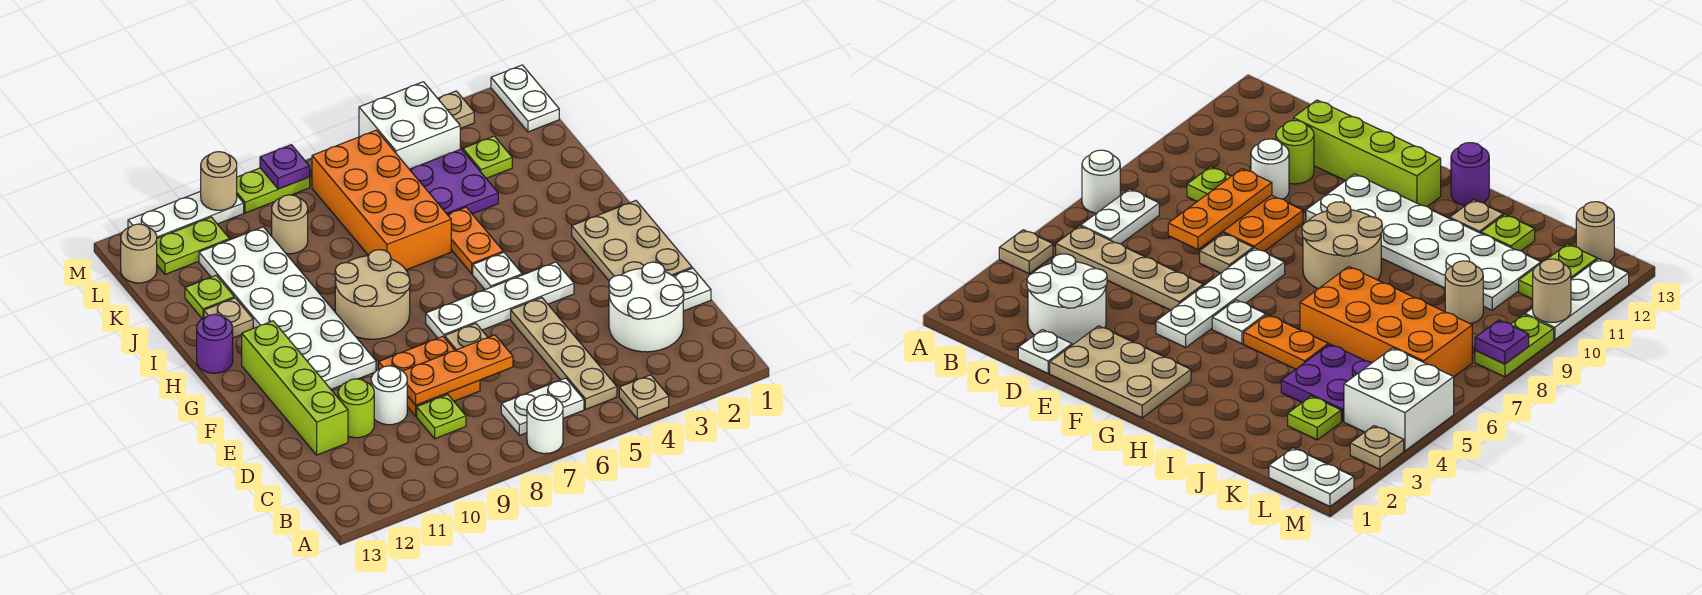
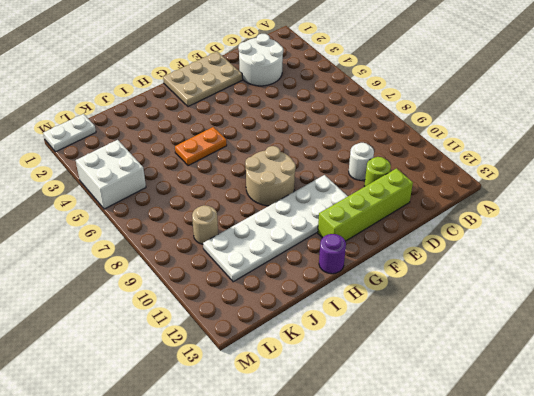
none -> tan 1x1 plate [619,375,669,419]
none -> white 1x1 round brick [527,395,563,454]
none -> tan 1x4 plate [511,298,617,410]
none -> white 1x2 plate [501,378,584,435]

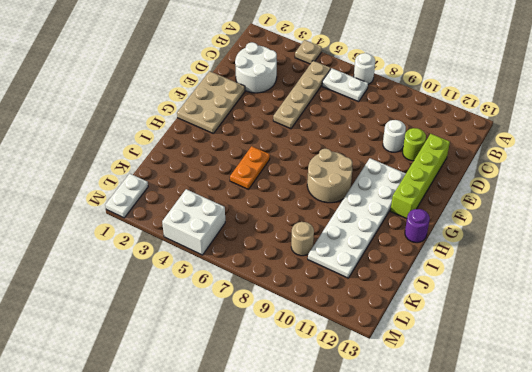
none -> lime 1x1 plate [417,395,466,439]
none -> white 1x1 plate [674,268,711,311]
none -> orange 2x2 plate [379,336,480,416]
none -> tan 1x1 plate [445,323,488,350]

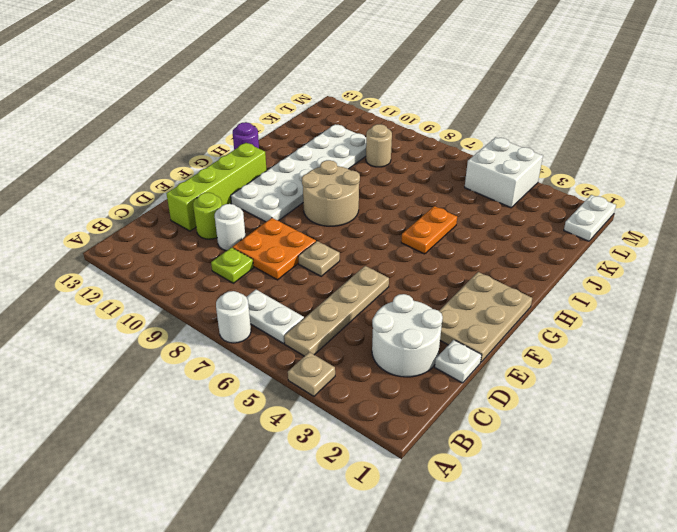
none -> white 1x4 plate [426,262,574,338]
none -> white 1x1 plate [473,252,522,290]
none -> orange 2x4 brick [312,130,451,270]
none -> tan 1x1 plate [204,298,253,338]

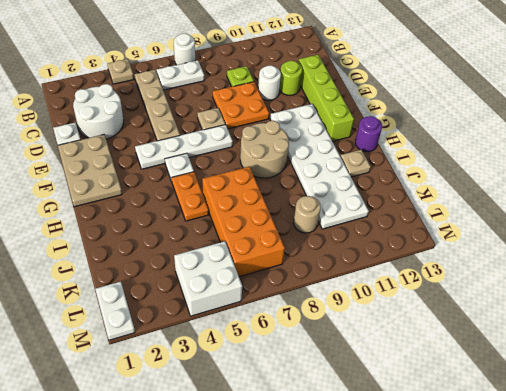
none -> purple 2x2 plate [410,149,498,214]
none -> lime 1x1 plate [185,275,234,319]
none -> lime 1x1 plate [463,136,512,178]
none -> lime 1x2 plate [157,217,229,274]

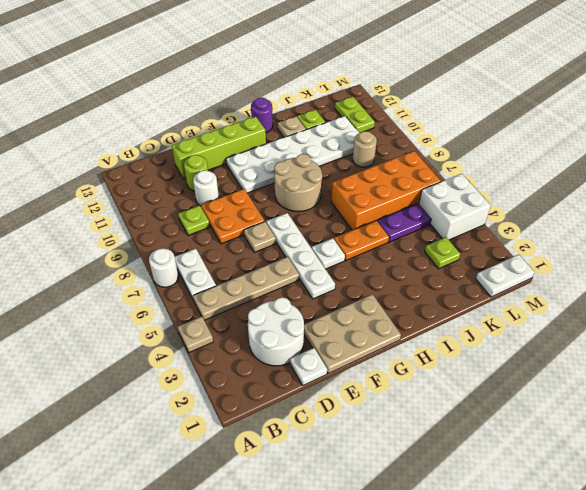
purple 1x2 plate [377,204,431,242] -> purple 2x2 plate [410,149,498,214]
none -> tan 1x1 round brick [121,224,157,283]
none -> tan 1x1 plate [438,91,474,129]
none -> lime 1x2 plate [237,168,310,213]
none -> white 1x3 plate [128,191,244,238]

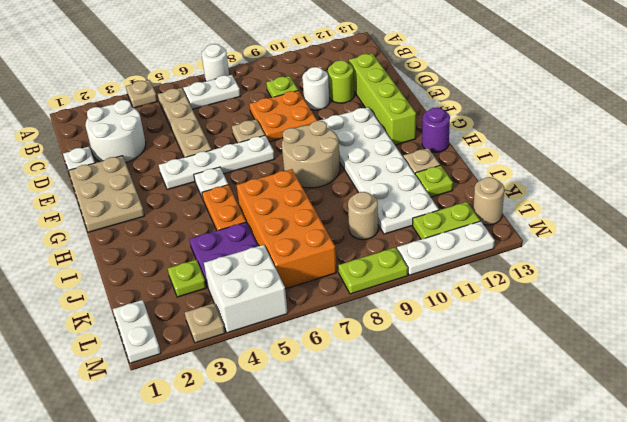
none -> orange 1x3 plate [403,335,513,405]
none -> purple 1x1 plate [260,145,310,189]
none -> tan 1x1 round brick [201,152,237,210]

